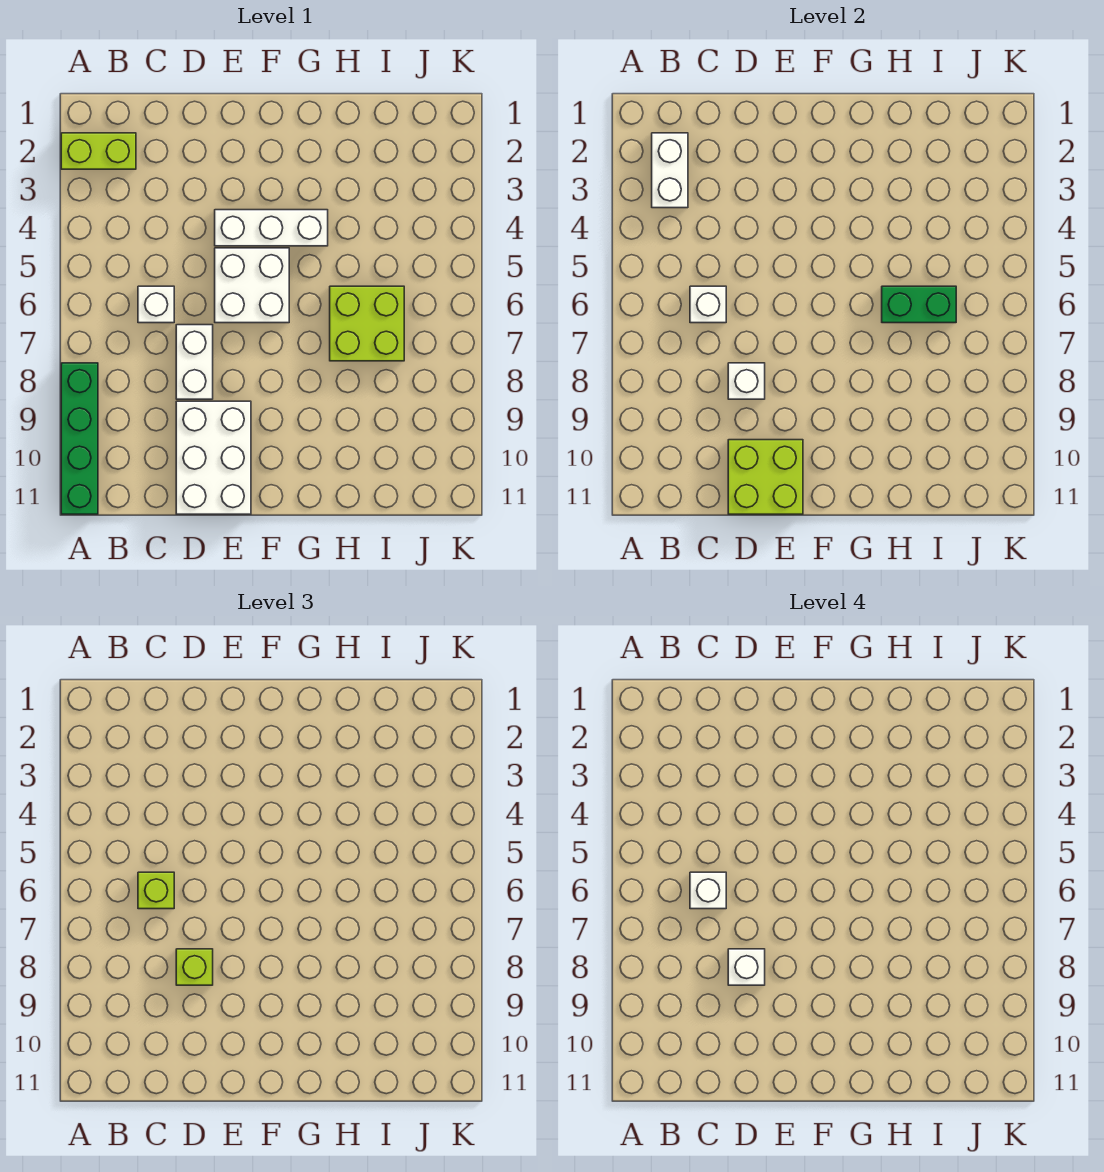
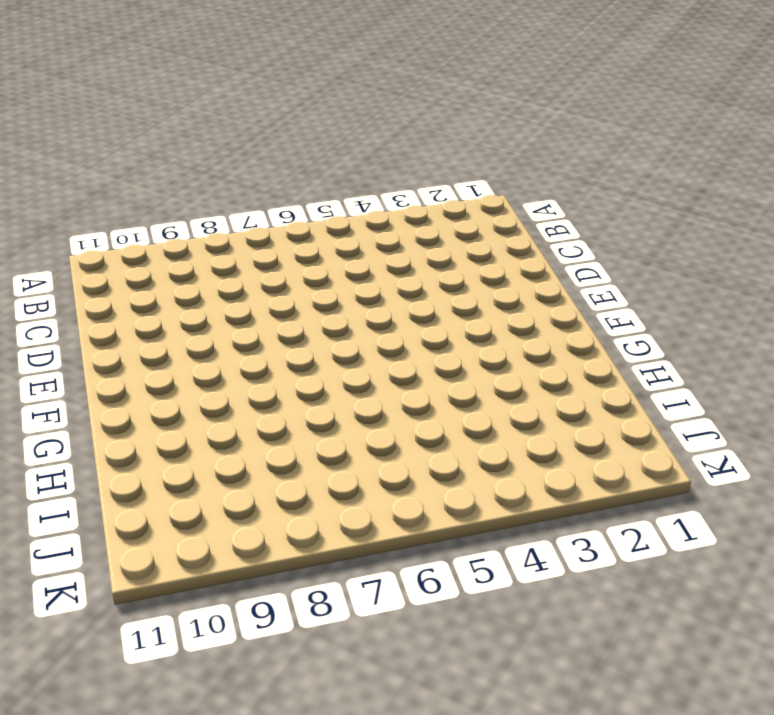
none -> lime 1x2 brick [61,133,136,169]
none -> green 1x4 brick [61,363,98,514]
none -> white 1x1 brick [138,286,174,323]

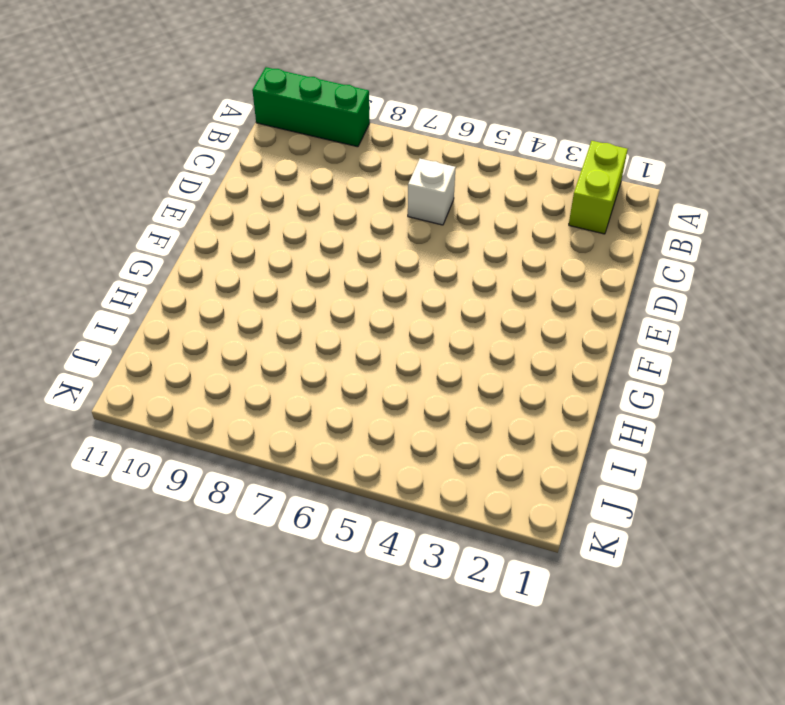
green 1x3 brick [252,67,370,147] -> green 1x4 brick [61,363,98,514]
none -> white 1x2 brick [176,325,213,399]
none -> white 2x3 brick [176,401,251,514]
none -> white 1x3 brick [215,210,328,246]

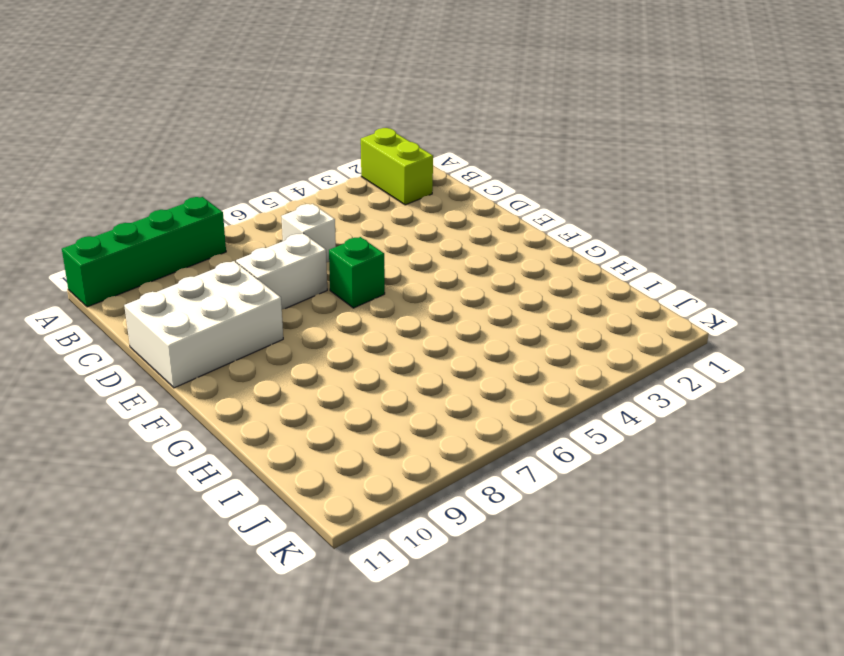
green 1x1 brick [329,237,385,308] -> white 2x2 brick [215,248,289,323]
none -> white 1x3 brick [215,210,328,246]
none -> lime 2x2 brick [330,286,404,361]
none -> white 1x2 brick [652,133,688,208]

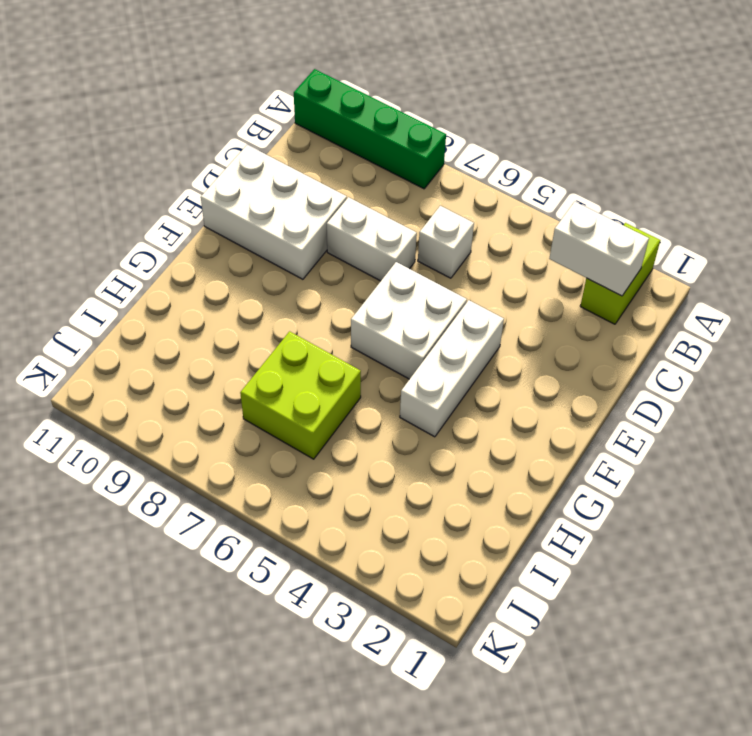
none -> white 1x1 brick [690,286,726,323]
none -> white 1x1 brick [728,363,765,399]
none -> lime 2x2 brick [728,440,803,514]

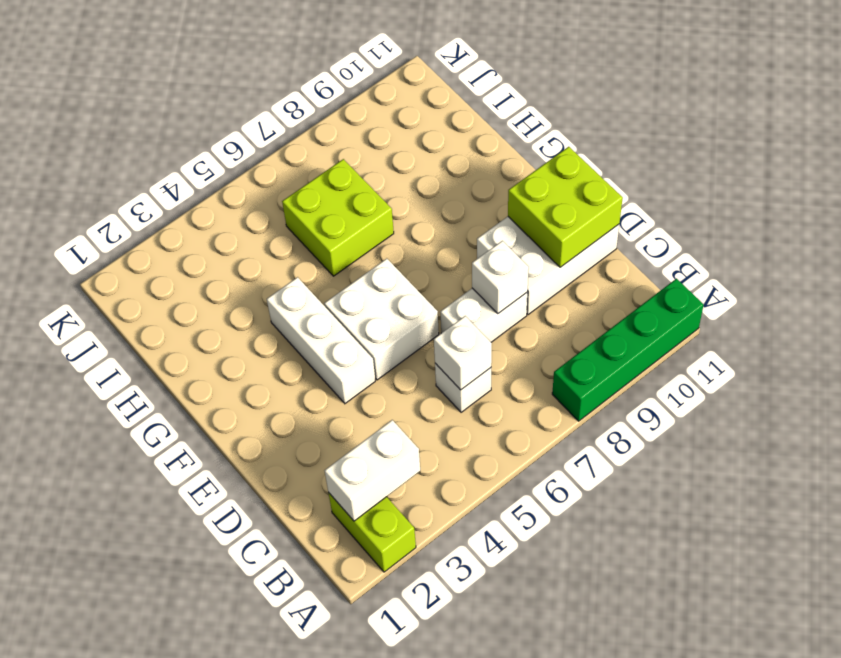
none -> green 1x2 brick [882,286,956,323]
none -> lime 1x1 brick [138,872,174,909]
none -> lime 1x1 brick [176,949,213,985]

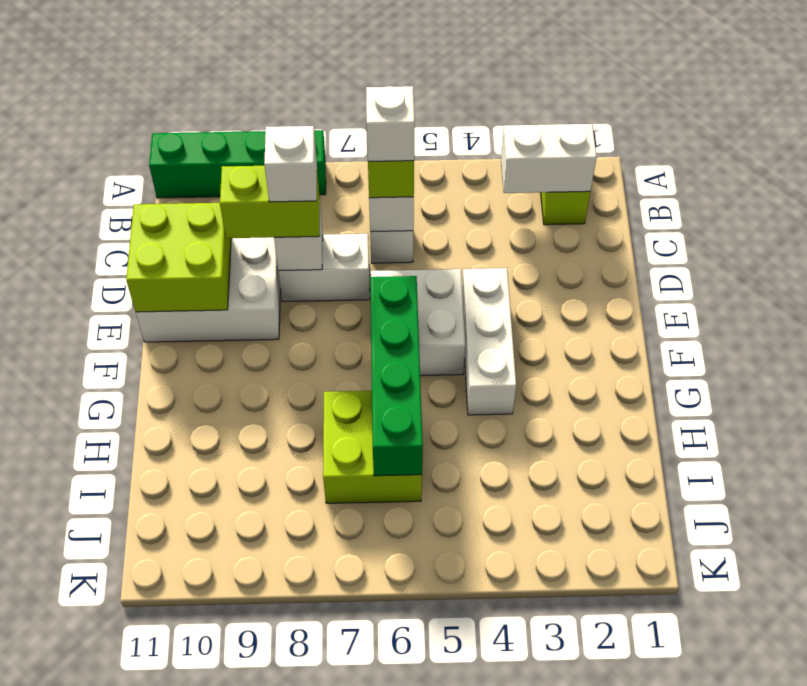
lime 1x2 brick [220,166,320,238] -> lime 1x1 brick [176,949,213,985]
green 1x4 brick [370,276,423,476] -> green 1x2 brick [882,286,956,323]

